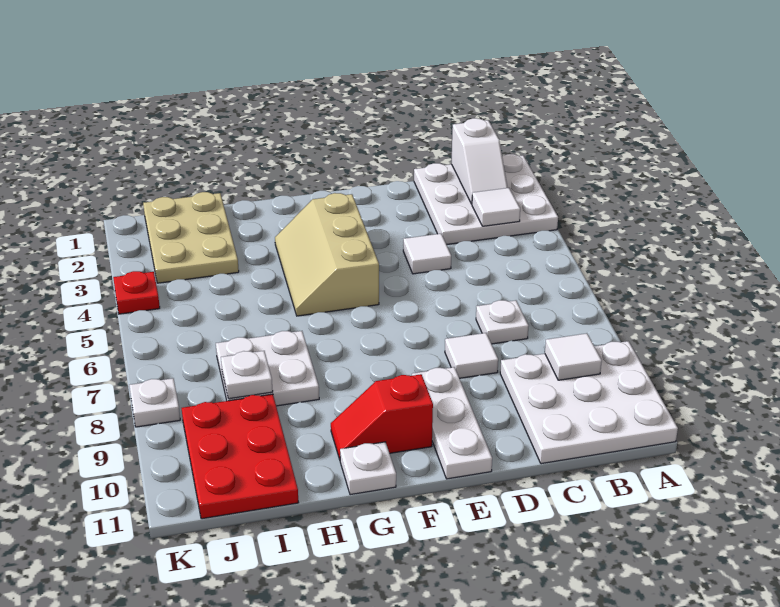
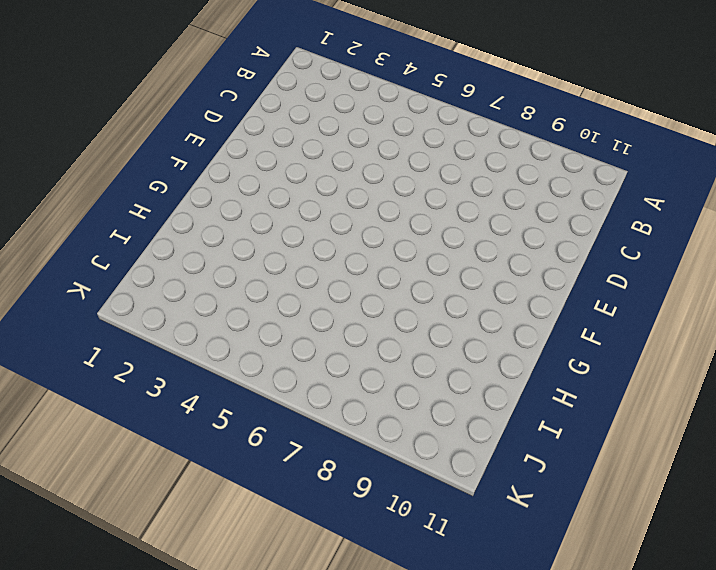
none -> white 3x3 plate [414,154,558,245]
none -> white 3x3 plate [500,341,678,464]
none -> white 1x1 plate [476,300,529,344]

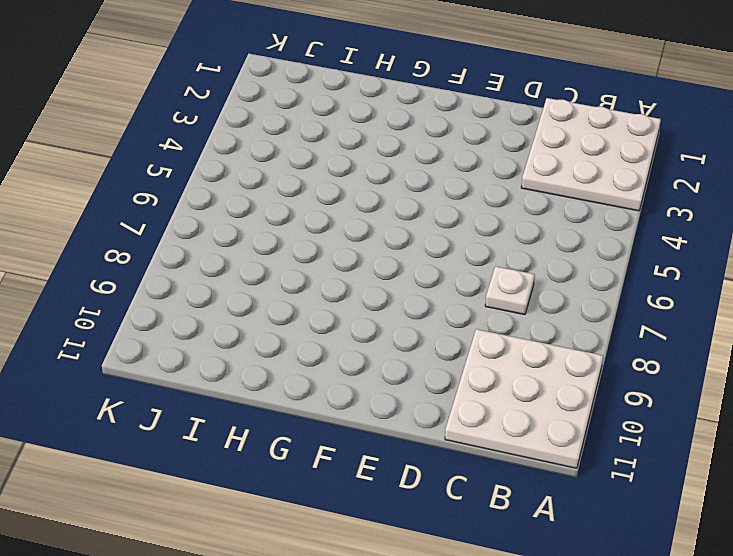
none -> white 1x1 tile [403,234,451,274]
none -> white 1x1 tile [445,333,498,378]
none -> white 1x3 plate [412,367,492,479]

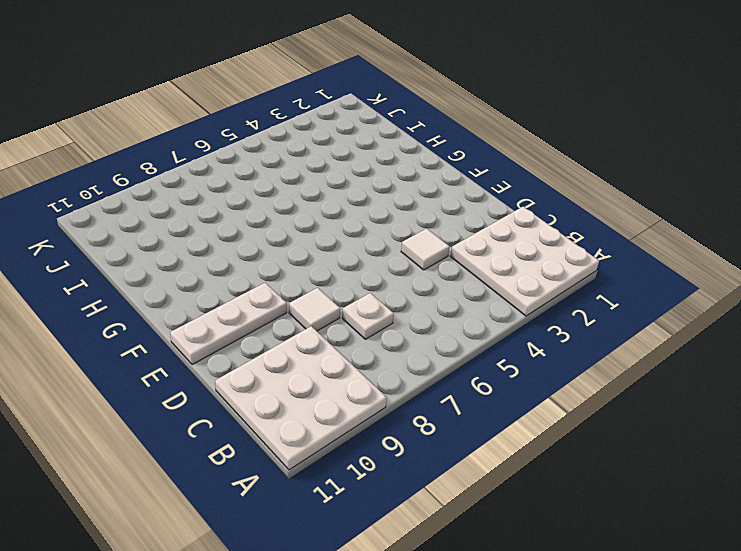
none -> tan 2x3 slope [275,193,379,316]
none -> red 1x2 slope [331,374,433,460]
none -> white 1x1 plate [340,442,396,495]

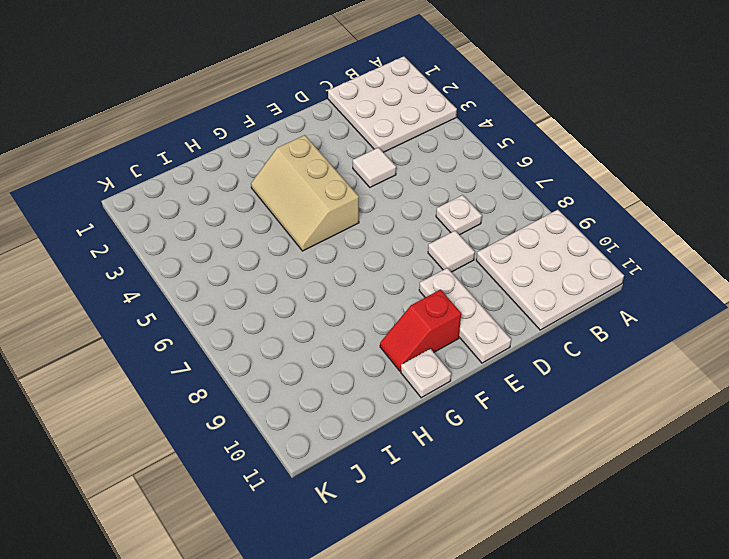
none -> white 2x2 plate [216,331,319,406]
none -> tan 2x3 plate [143,192,239,283]
none -> red 2x3 plate [182,394,299,519]

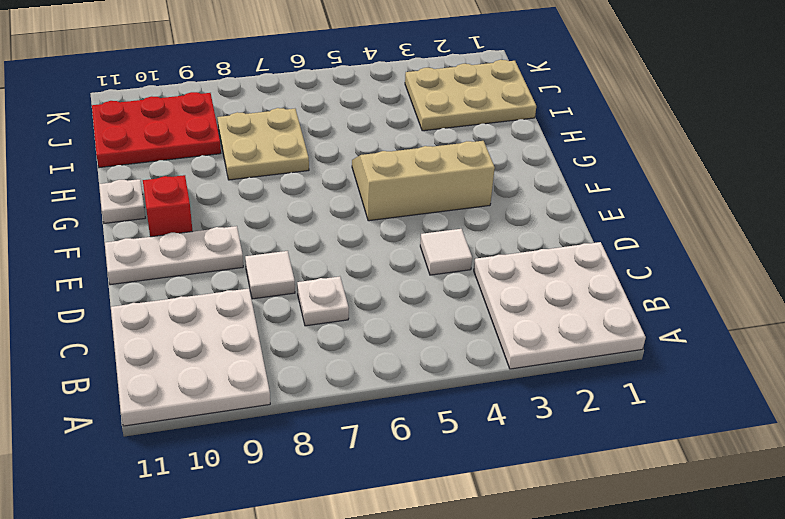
tan 2x2 plate [217,108,309,180] -> white 2x2 plate [216,331,319,406]
none -> red 1x1 plate [113,271,160,314]
none -> white 1x1 plate [129,378,180,427]
none -> white 1x2 slope [451,118,508,204]

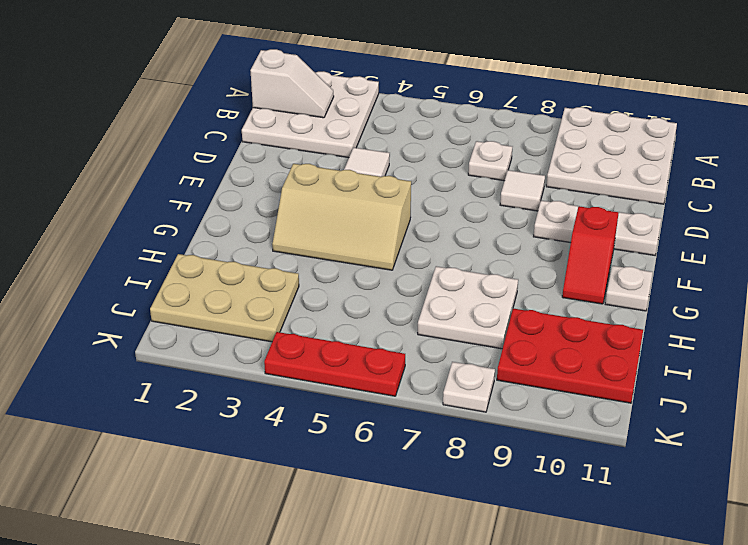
red 1x3 plate [264,332,405,396] -> red 1x1 plate [113,271,160,314]
none -> white 1x1 tile [472,188,520,226]
none -> white 1x1 tile [545,333,602,380]
none -> white 1x1 plate [221,351,273,399]

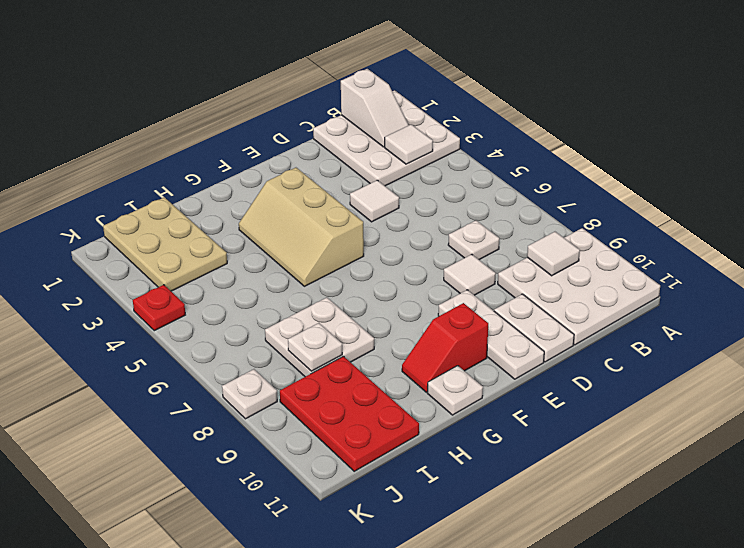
white 1x2 plate [494,294,574,362] -> none

